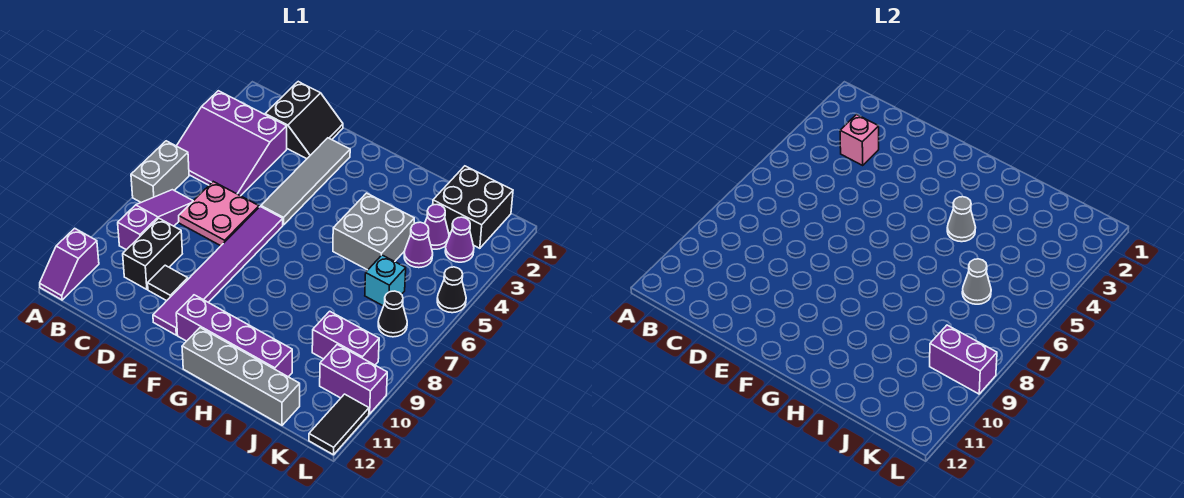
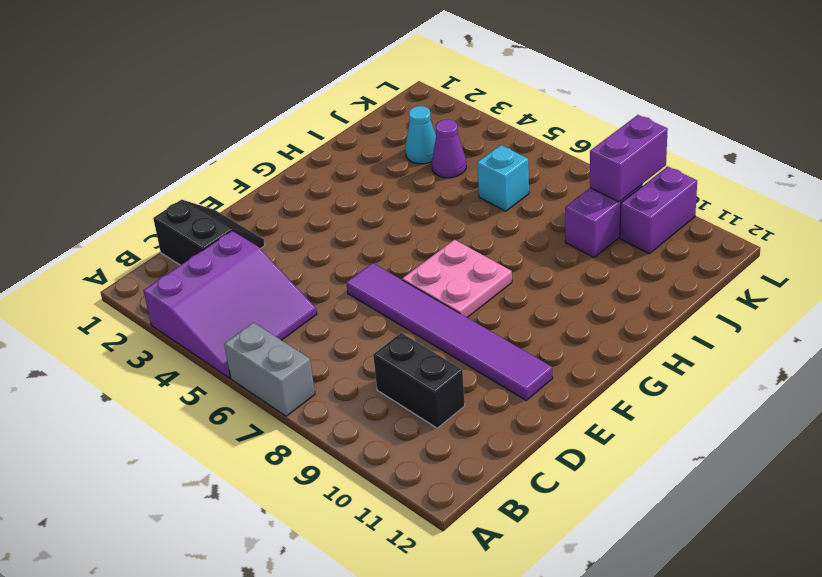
pink 2x2 plate [402,240,512,317] -> pink 2x2 plate moved to [179,182,259,246]
cyan 1x1 cone [405,106,436,164] -> purple 1x1 cone [425,205,449,249]
none -> purple 1x2 slope [40,228,99,300]
none -> purple 1x3 slope [118,190,193,250]
none -> black 1x1 tile [148,265,188,301]

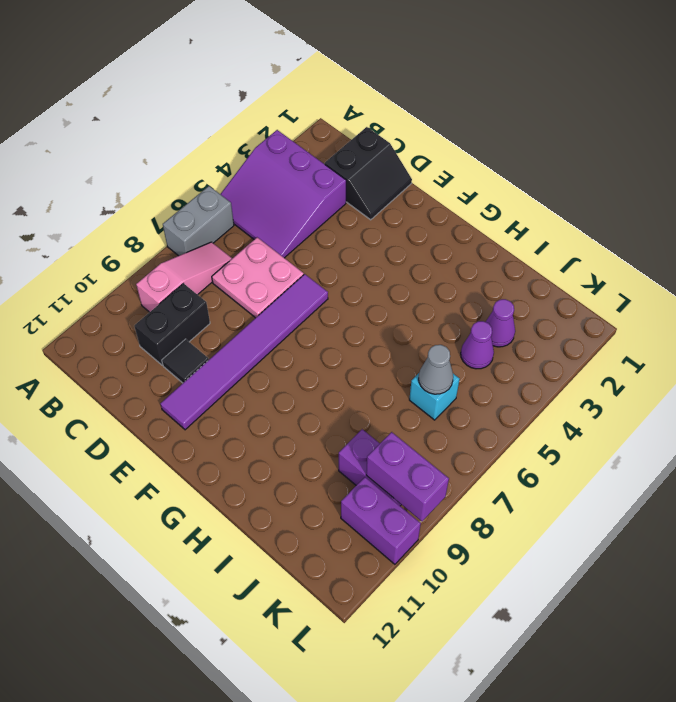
pink 1x3 slope [136,242,232,312] -> purple 1x3 slope [118,190,193,250]
none -> purple 1x2 slope [40,228,99,300]
none -> grey 1x4 tile [261,138,350,225]
none -> purple 1x4 brick [176,295,292,377]

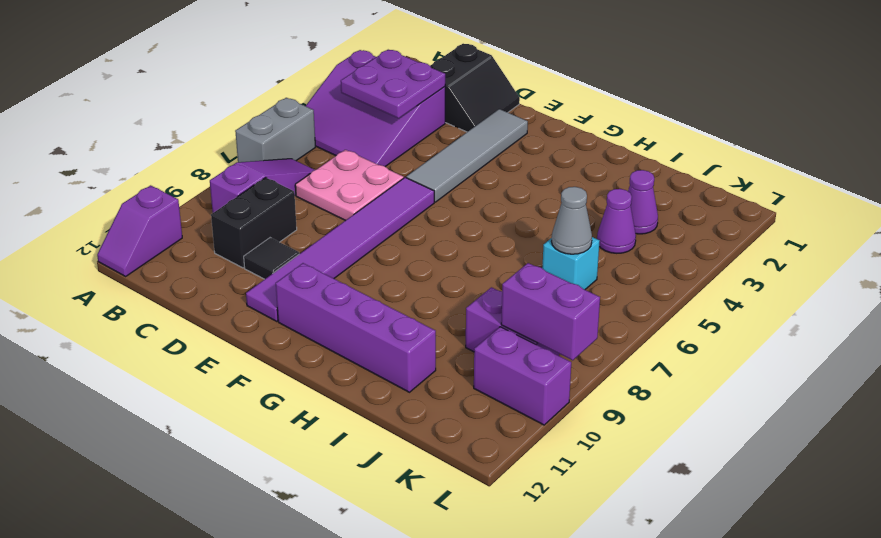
purple 2x2 plate [341,50,445,118] -> pink 1x1 brick [840,115,879,165]
none -> grey 1x4 brick [182,328,300,425]
none -> grey 2x2 brick [333,193,414,270]
none -> black 2x2 brick [433,166,513,248]

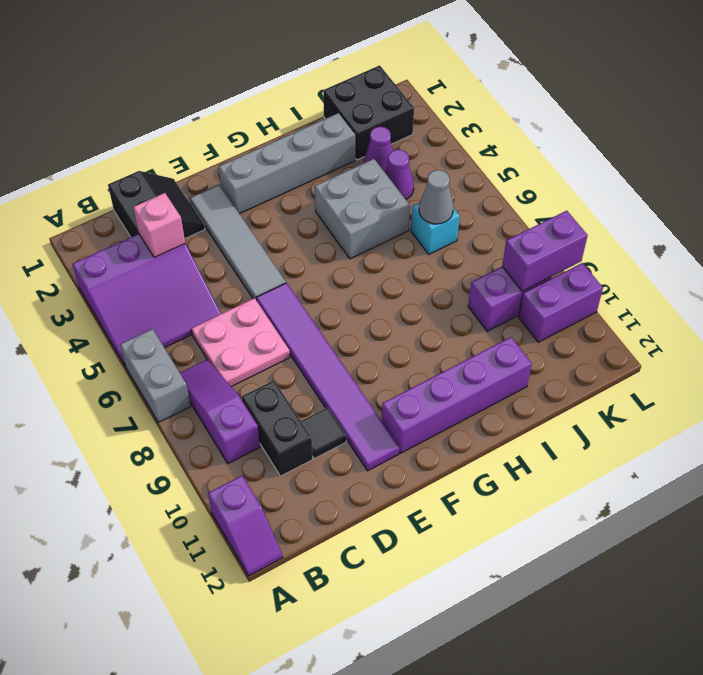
grey 1x4 brick [219,113,355,214] -> grey 1x4 brick moved to [182,328,300,425]
none -> purple 1x1 cone [445,217,474,262]
none -> black 1x1 cone [378,291,407,337]
none -> black 1x1 cone [437,267,466,313]

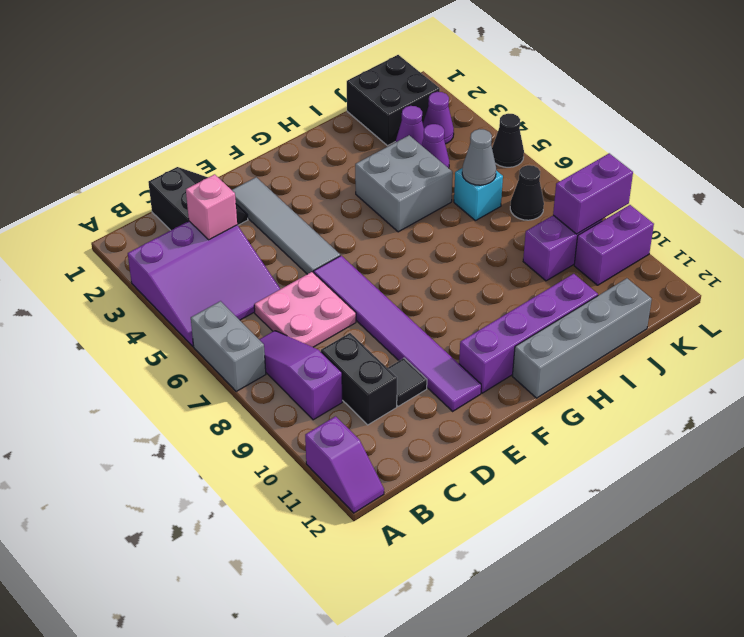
none -> black 1x2 tile [309,394,369,455]
none -> grey 1x1 cone [947,197,976,242]

